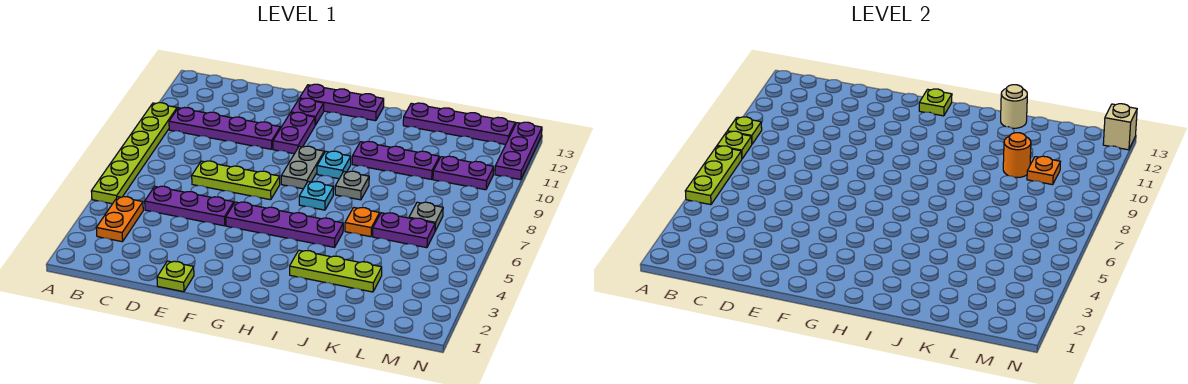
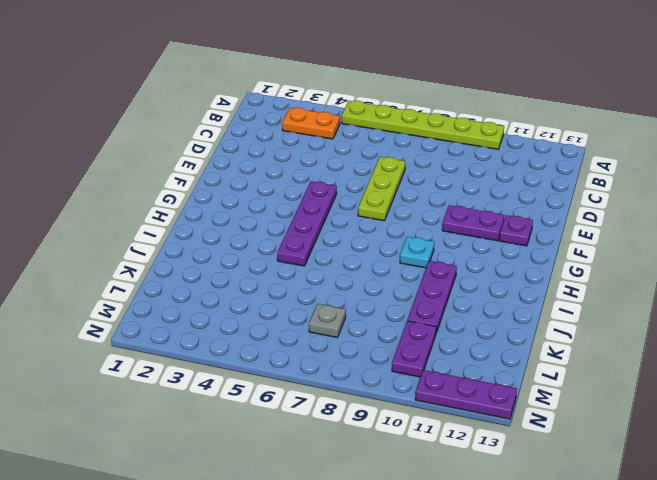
none -> purple 1x4 plate [169,107,280,149]
none -> purple 1x3 plate [145,186,234,226]
none -> lime 1x1 plate [157,261,194,292]
none -> purple 1x3 plate [300,84,384,121]

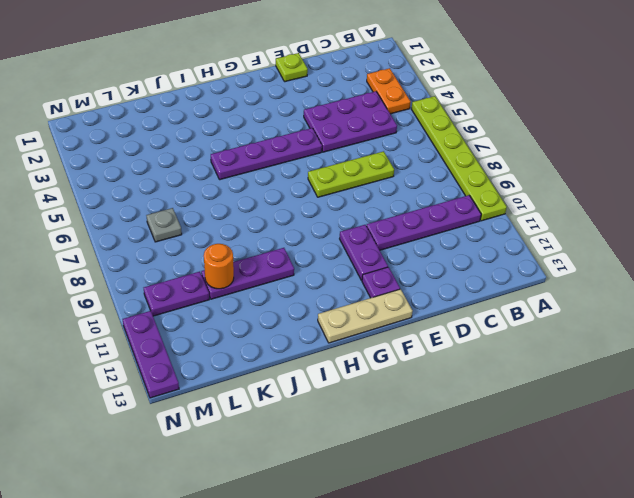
purple 2x3 plate [304,91,397,152] -> purple 1x3 plate [145,186,234,226]
tan 1x3 plate [318,289,413,343] -> purple 1x3 plate [300,84,384,121]
none -> grey 1x2 plate [281,146,324,189]
none -> cyan 1x1 plate [299,182,334,210]
none -> cyan 1x1 plate [317,151,351,179]
none -> lime 1x3 plate [290,250,382,292]

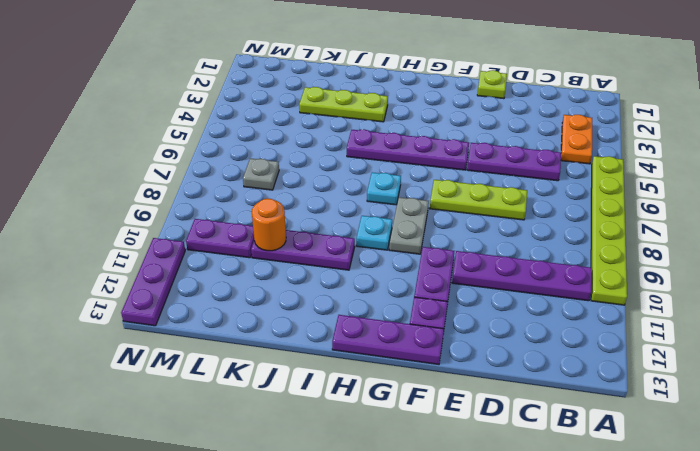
none -> grey 1x1 plate [335,171,369,200]
none -> orange 1x1 plate [345,207,380,237]
none -> purple 1x4 plate [403,103,515,144]
none -> purple 1x2 plate [373,213,435,248]

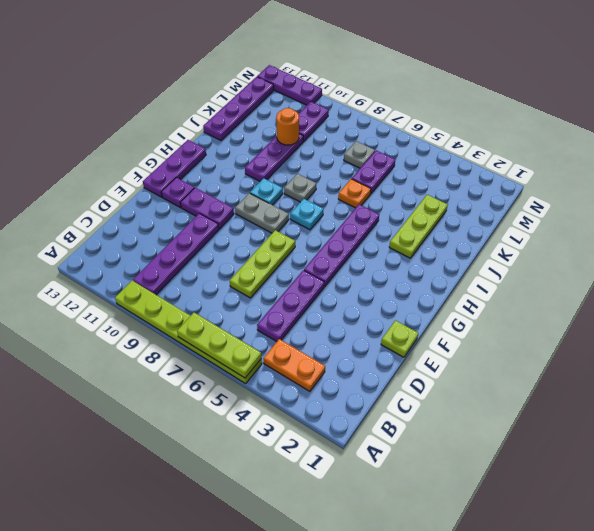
none -> lime 1x1 plate [717,131,752,159]
none -> lime 1x1 plate [727,117,762,144]
none -> lime 1x1 plate [919,89,952,116]
none -> tan 1x1 round brick [1001,85,1027,128]

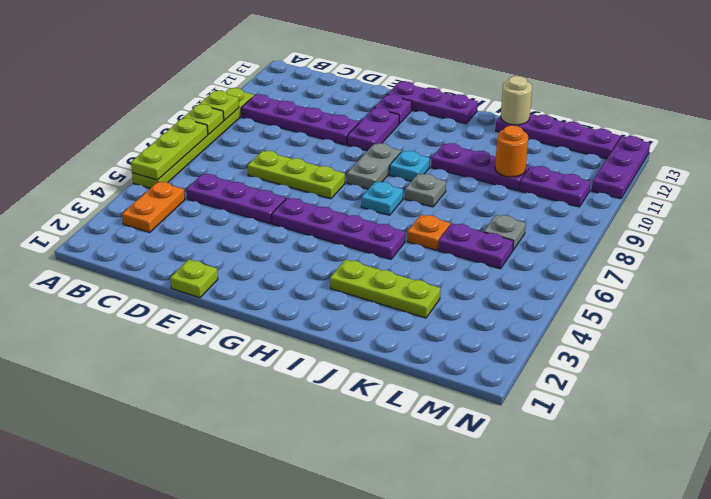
none -> lime 1x1 plate [919,89,952,116]
none -> orange 1x1 plate [1027,156,1060,185]
none -> tan 1x1 brick [1103,104,1137,150]

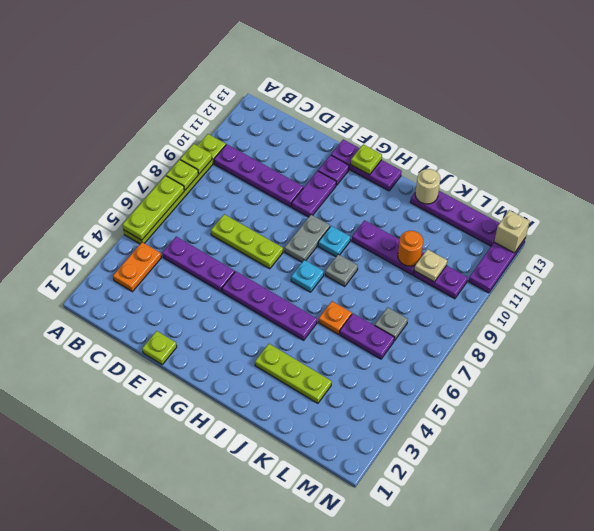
tan 1x1 plate [414,249,447,282] -> orange 1x1 plate [1027,156,1060,185]

